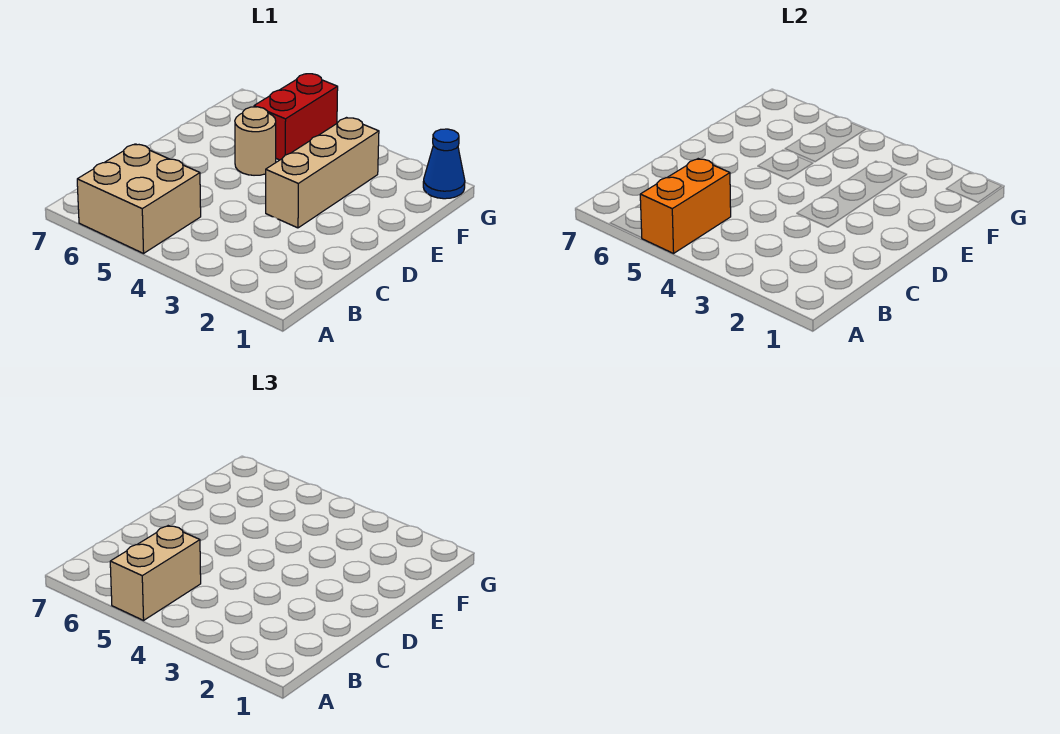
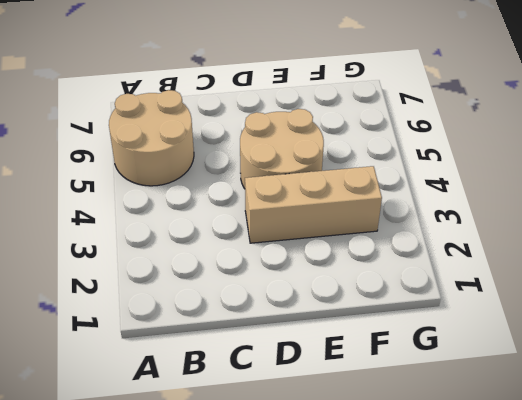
tan 2x2 round brick [109,90,194,186] -> tan 2x2 brick [77,144,201,253]
tan 2x2 round brick [240,109,324,189] -> tan 1x1 round brick [235,107,276,175]
none -> red 1x2 brick [254,74,338,160]
none -> blue 1x1 cone [423,129,465,199]

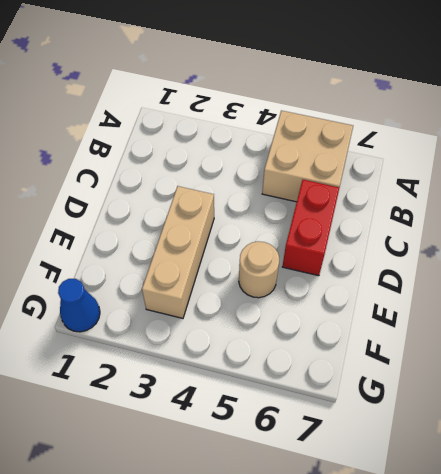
red 1x2 brick [282,180,340,276] -> red 1x2 brick moved to [254,74,338,160]
none -> orange 1x2 brick [640,159,731,253]
none -> tan 1x2 brick [110,526,201,620]

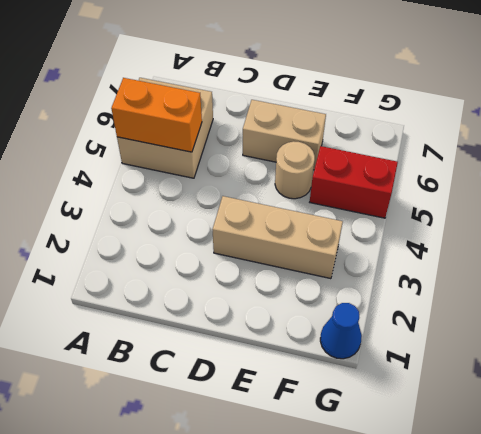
tan 1x2 brick [243,100,326,170] -> tan 1x2 brick moved to [110,526,201,620]

